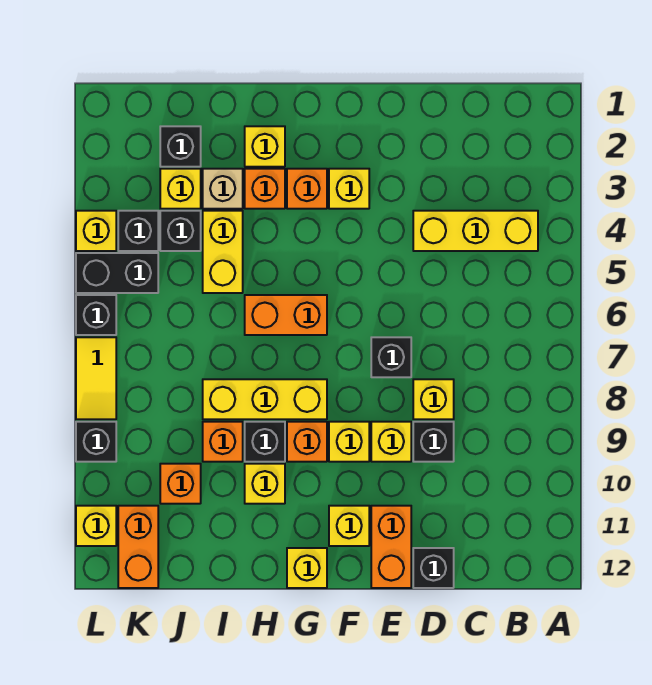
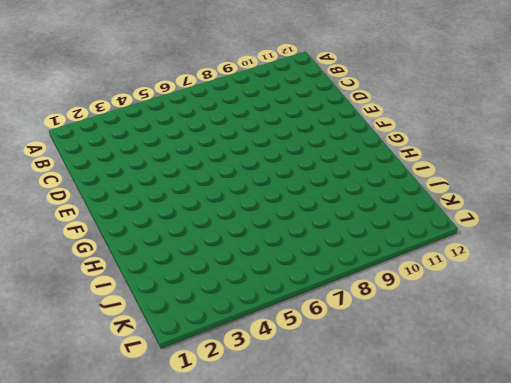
none -> yellow 1x3 brick [413,211,538,251]
none -> yellow 1x1 brick [413,379,454,419]
none -> black 1x1 brick [413,422,454,462]
none -> black 1x1 brick [413,548,454,588]

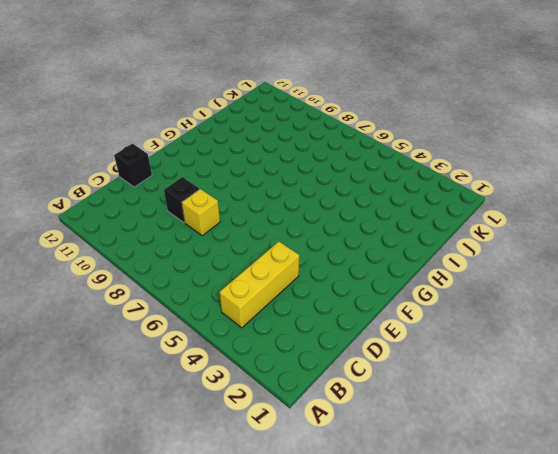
none -> black 1x1 brick [371,337,411,377]
none -> yellow 1x1 brick [371,422,411,462]
none -> orange 1x2 brick [371,506,411,588]
none -> yellow 1x1 brick [329,169,369,209]

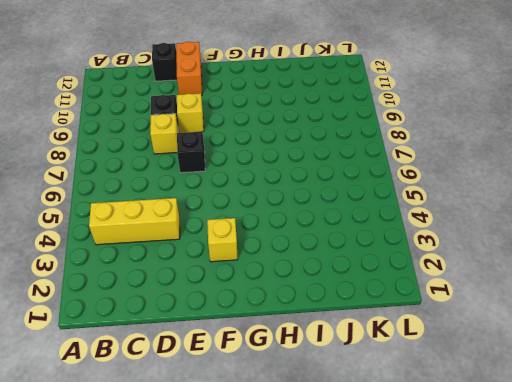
none -> yellow 1x1 brick [329,422,369,462]
none -> yellow 1x1 brick [329,506,369,546]
none -> orange 1x1 brick [287,169,327,209]
none -> orange 1x2 brick [245,295,327,335]

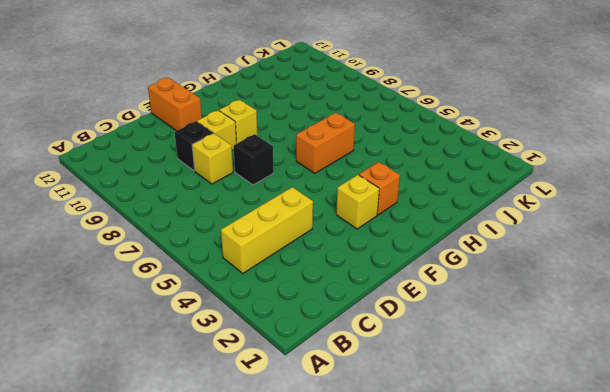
none -> black 1x1 brick [413,548,454,588]
none -> yellow 1x1 brick [329,506,369,546]
none -> yellow 1x3 brick [203,379,327,419]
none -> orange 1x1 brick [287,422,327,462]

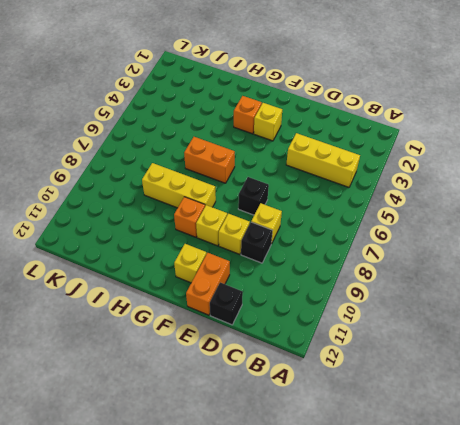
none -> yellow 1x1 brick [287,548,327,588]
none -> yellow 1x1 brick [245,126,285,167]
none -> orange 1x1 brick [245,169,285,209]
none -> black 1x1 brick [245,422,285,462]

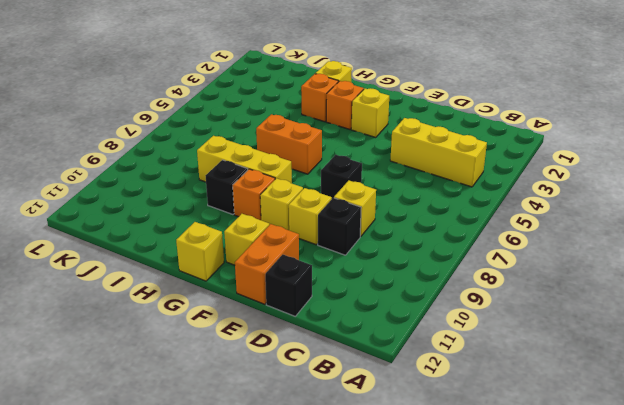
none -> yellow 1x1 brick [245,464,285,504]
none -> tan 1x1 brick [203,169,243,209]
none -> yellow 1x2 brick [203,211,243,293]
none -> orange 1x1 brick [203,422,243,462]

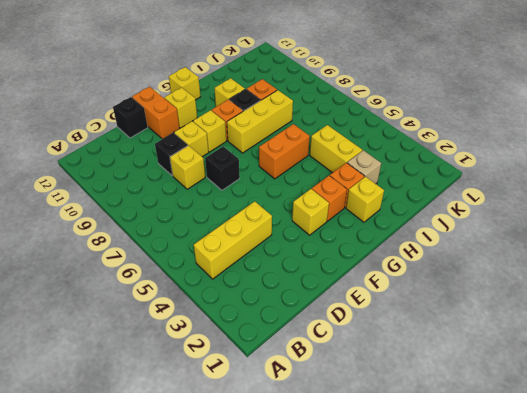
none -> black 1x1 brick [160,126,201,167]
none -> yellow 1x1 brick [160,169,201,209]
none -> black 1x1 brick [160,211,201,251]
none -> orange 1x1 brick [160,464,201,504]

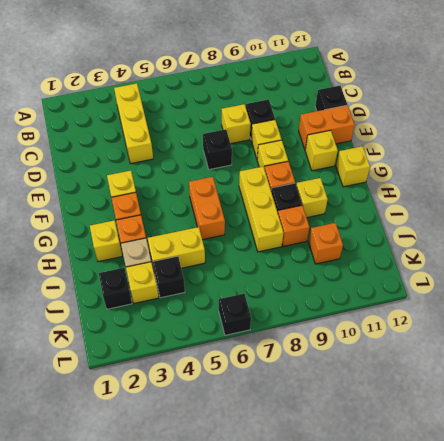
none -> black 1x1 brick [118,211,158,251]
none -> black 1x2 brick [76,253,158,293]
none -> orange 1x2 brick [118,506,158,588]
none -> yellow 1x1 brick [76,211,116,251]

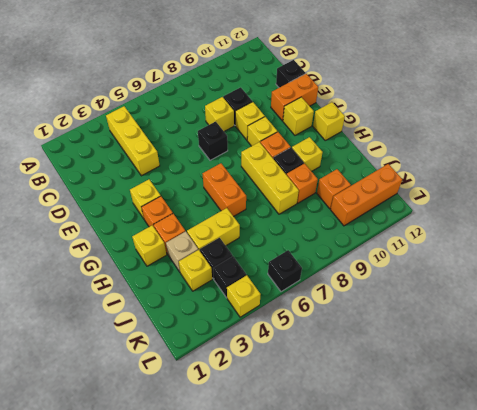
orange 1x3 brick [331,164,402,226] -> orange 1x2 brick [118,506,158,588]
none -> black 1x1 brick [160,126,201,167]
none -> black 1x2 brick [76,253,158,293]
none -> yellow 1x2 tile [76,337,116,419]
none -> black 1x1 brick [76,422,116,462]

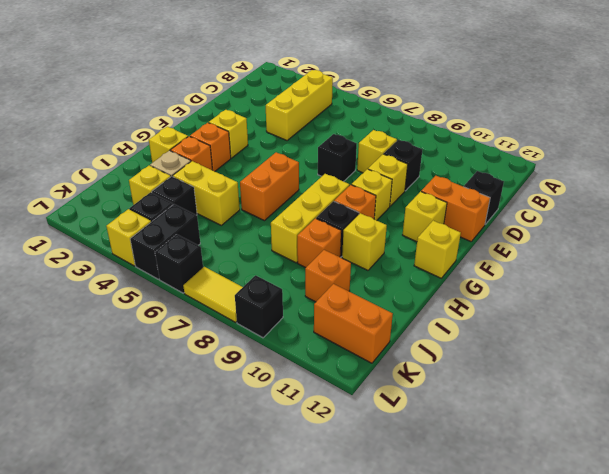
none -> black 1x1 brick [160,126,201,167]
none -> yellow 1x1 brick [76,506,116,546]

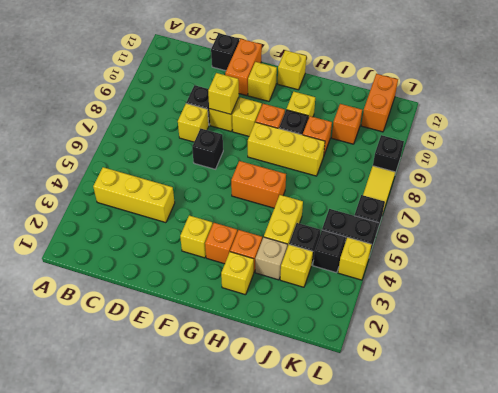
yellow 1x1 brick [208,73,239,114] -> yellow 1x1 brick moved to [76,506,116,546]
none -> black 1x1 brick [160,126,201,167]

